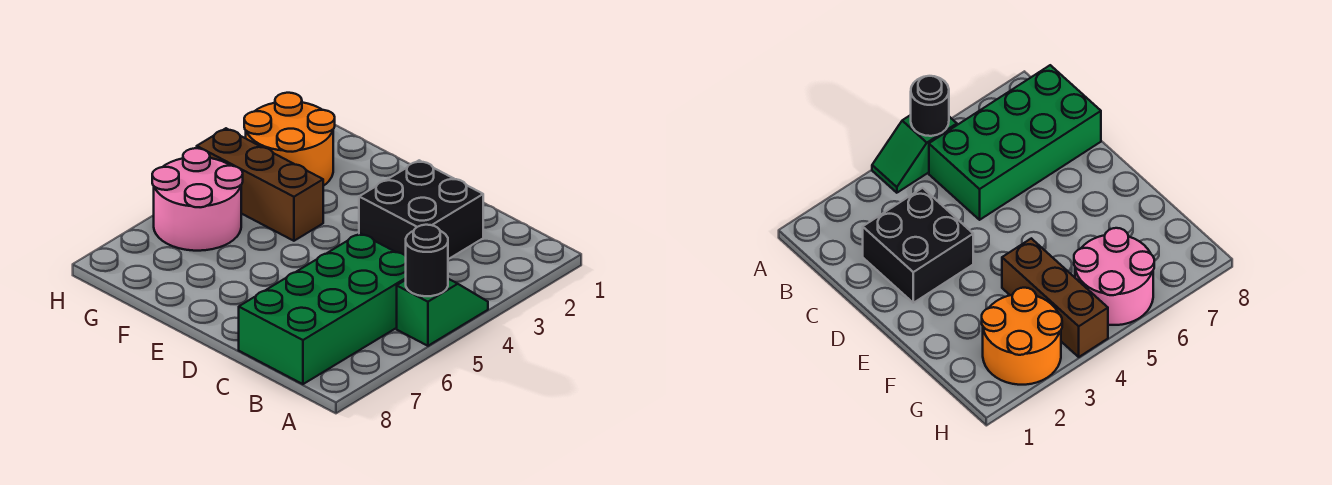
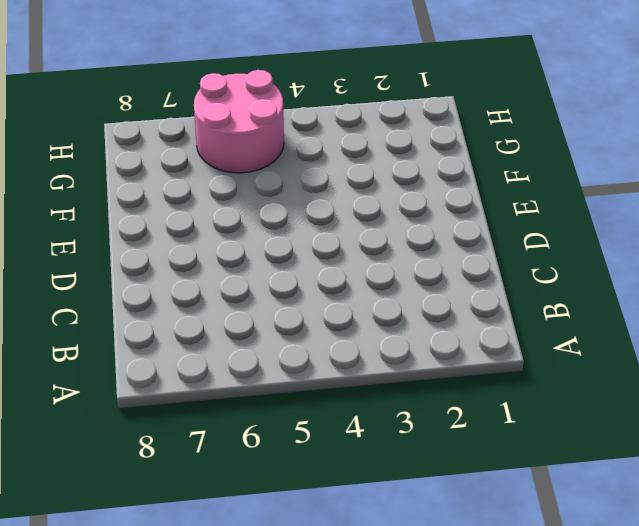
none -> green 1x2 slope [397,279,488,346]
none -> green 2x4 brick [239,233,406,384]

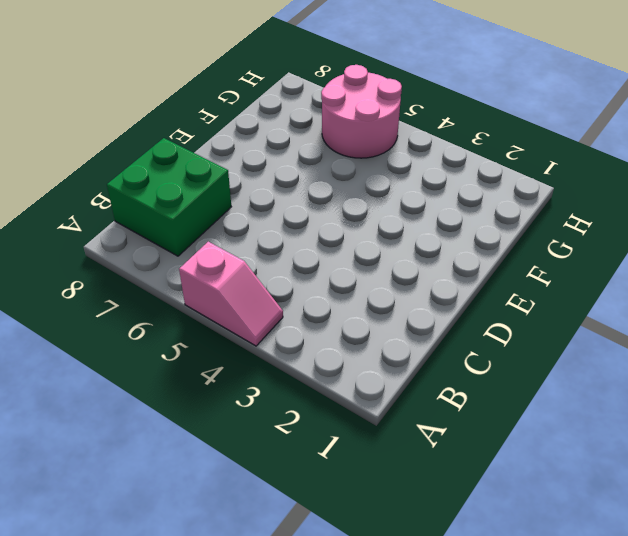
pink 1x2 slope [179,242,283,346] -> green 1x2 slope [397,279,488,346]
green 2x2 brick [107,138,231,256] -> green 2x4 brick [239,233,406,384]
none -> black 2x2 brick [359,160,483,259]
none -> brown 1x3 brick [197,128,323,241]

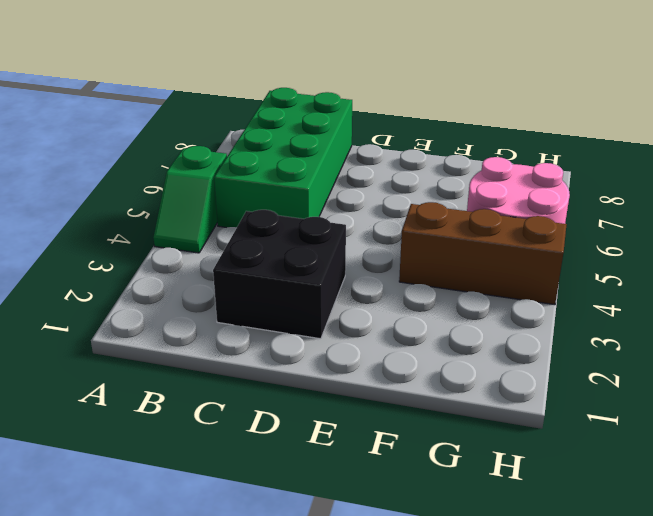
none -> orange 2x2 round brick [244,93,335,186]
none -> black 1x1 round brick [406,225,448,296]

